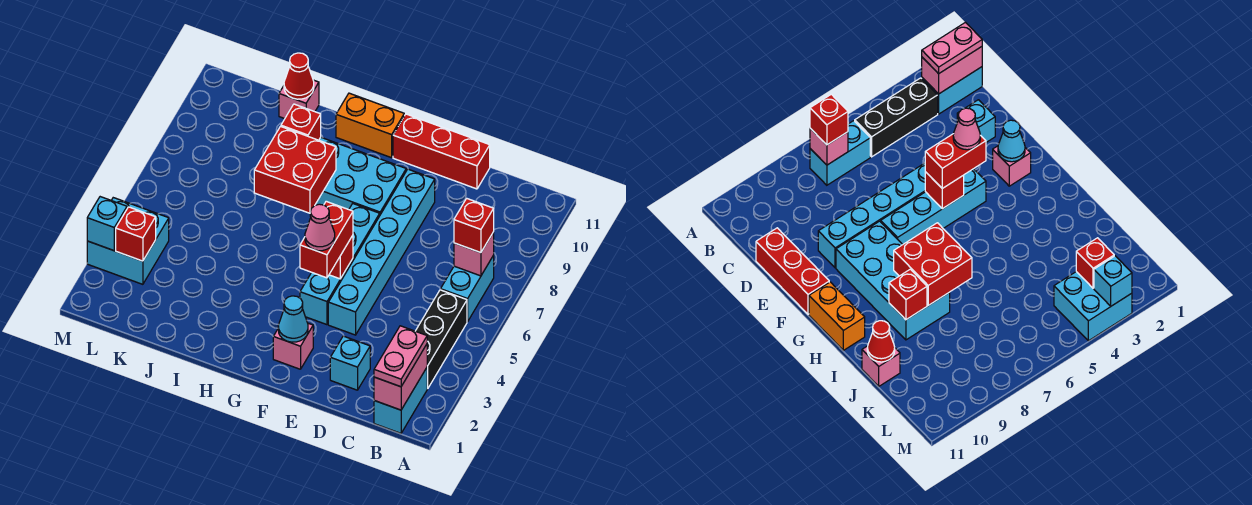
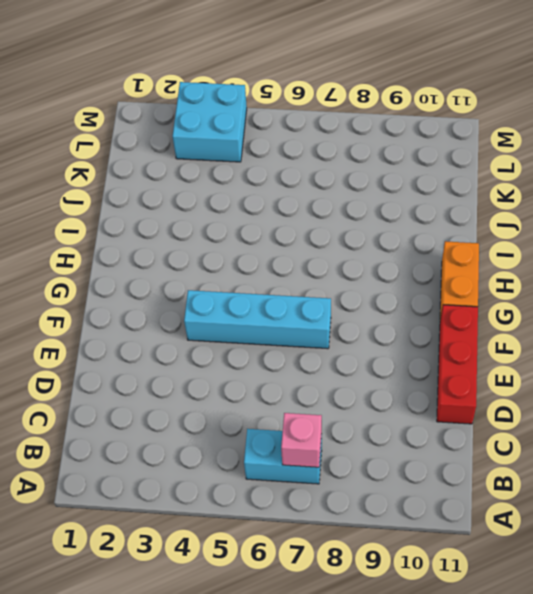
none -> cyan 1x2 brick [374,368,428,433]
none -> black 1x3 brick [416,290,467,388]
none -> cyan 1x1 brick [330,336,370,390]

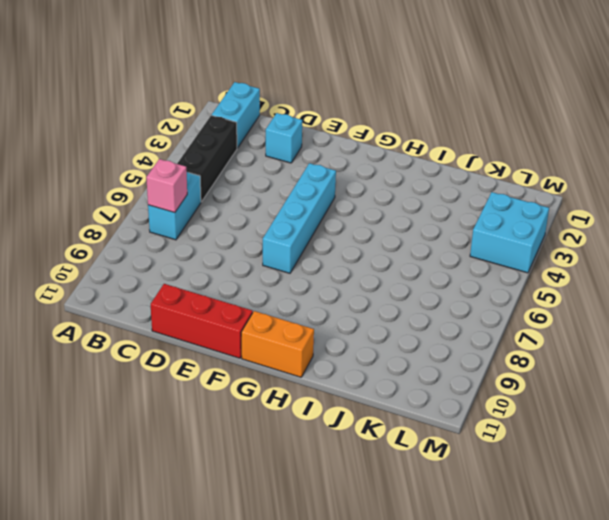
none -> cyan 1x6 brick [328,169,435,335]
none -> pink 1x1 brick [273,323,313,369]
none -> cyan 2x4 brick [315,137,406,214]

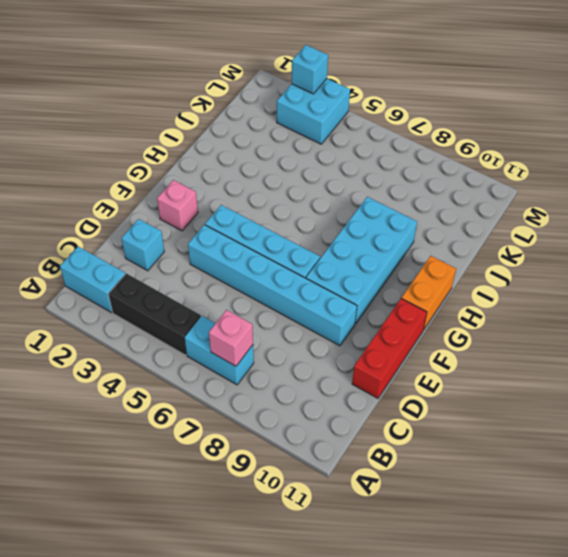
none -> pink 1x1 brick [279,80,319,119]
none -> pink 1x2 brick [374,344,427,410]
none -> cyan 1x1 cone [278,296,308,342]

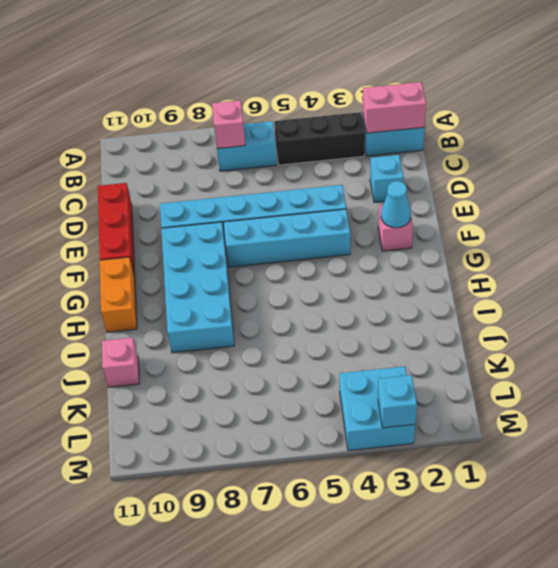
none -> red 1x1 brick [329,235,353,279]
none -> red 2x2 brick [254,126,336,213]
none -> red 1x1 brick [281,104,321,140]

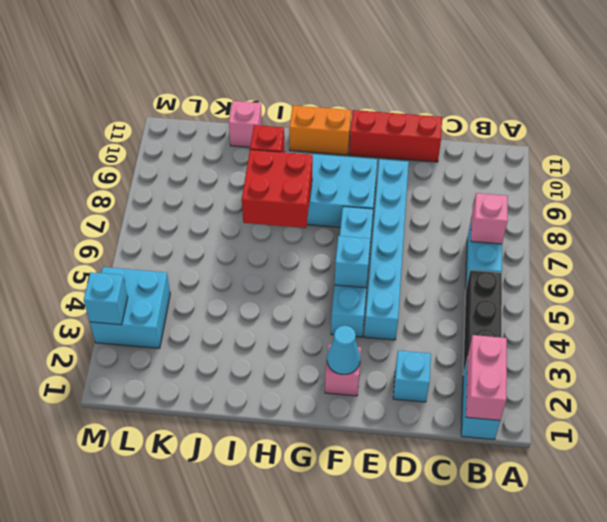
cyan 1x1 brick [335,236,371,288] -> red 1x1 brick [329,235,353,279]
none -> red 1x1 cone [284,53,314,99]
none -> red 1x1 brick [116,207,156,261]
none -> pink 1x2 plate [374,326,427,387]

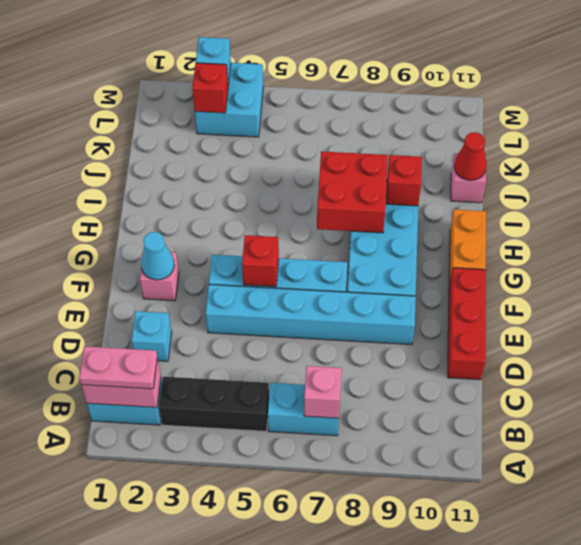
none -> red 1x1 brick [454,199,494,253]
none -> red 1x2 brick [300,201,353,278]
none -> pink 1x1 cone [305,204,335,251]

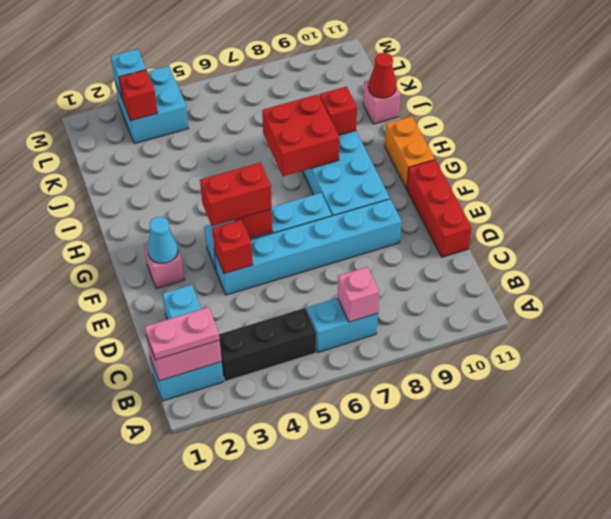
red 1x1 brick [212,219,253,274] -> red 1x1 brick moved to [454,199,494,253]
none -> pink 1x1 cone [305,204,335,251]

